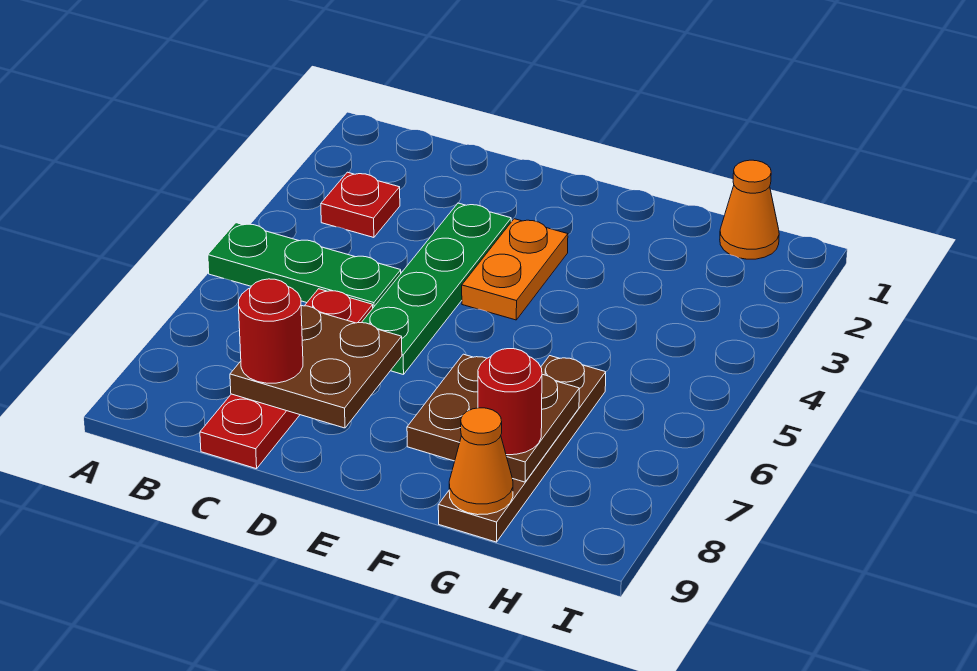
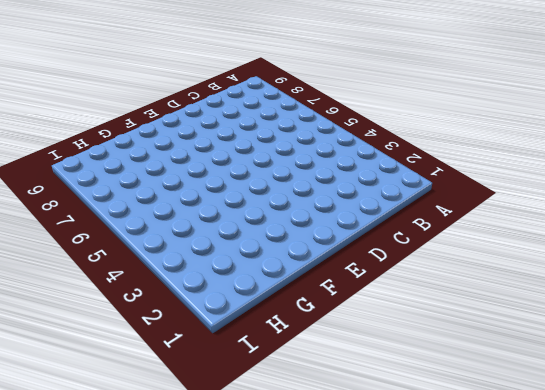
none -> green 1x3 plate [208,223,401,308]
none -> red 1x1 plate [321,172,400,237]
none -> red 1x4 plate [200,289,373,469]

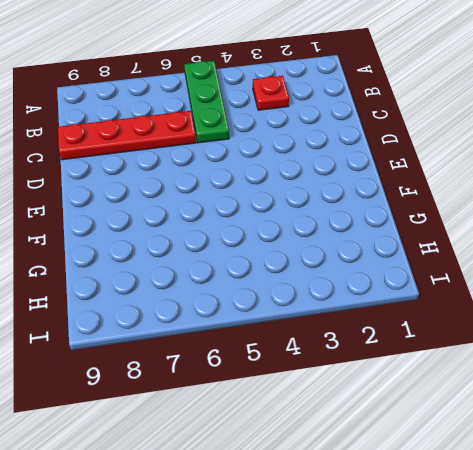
none -> green 1x4 plate [361,203,511,375]
none -> orange 1x2 plate [462,219,568,320]
none -> brown 1x4 plate [438,356,606,542]

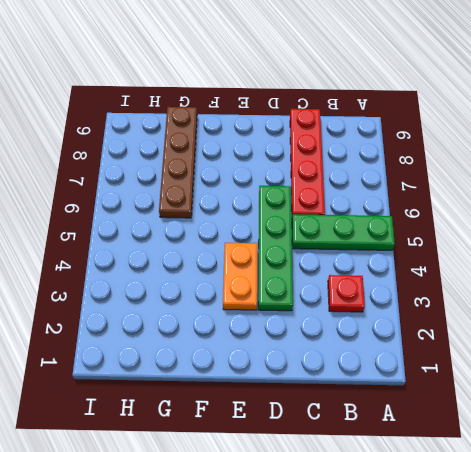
none -> orange 1x1 cone [720,160,779,259]
none -> brown 2x2 plate [230,306,402,428]
none -> brown 2x2 plate [407,354,579,482]

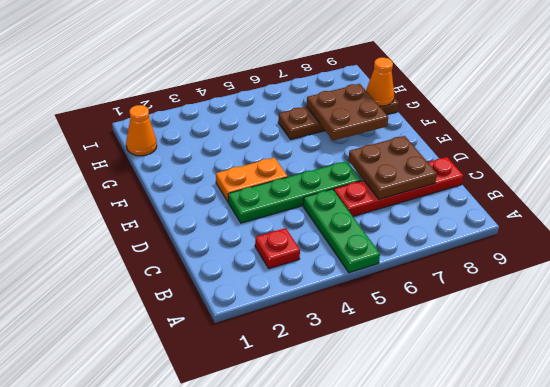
none -> red 1x1 round brick [239,279,303,383]
none -> red 1x1 round brick [478,349,542,455]

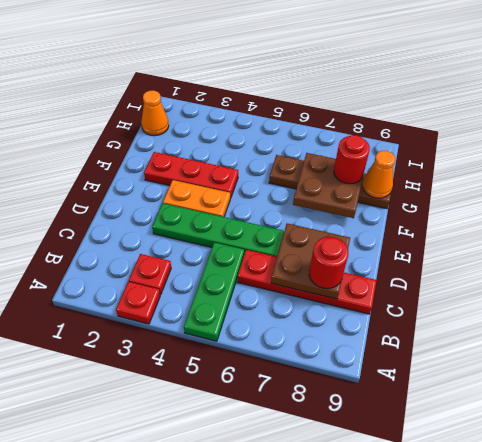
red 1x1 plate [116,282,160,324] -> none
red 1x3 plate [144,152,238,199] -> none

